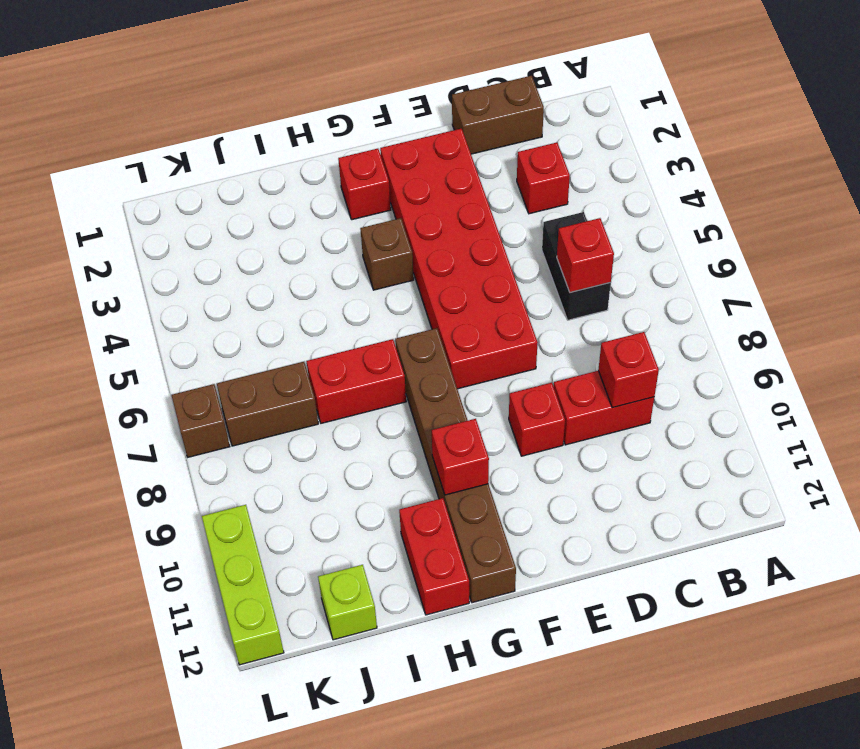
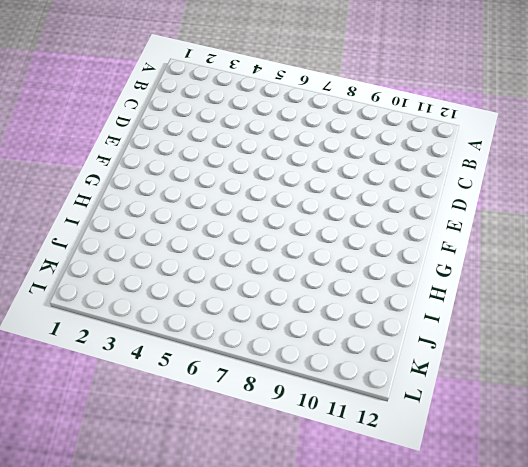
none -> brown 1x2 brick [452,76,544,154]
none -> red 1x1 brick [517,143,570,214]
none -> black 1x2 brick [542,212,611,320]

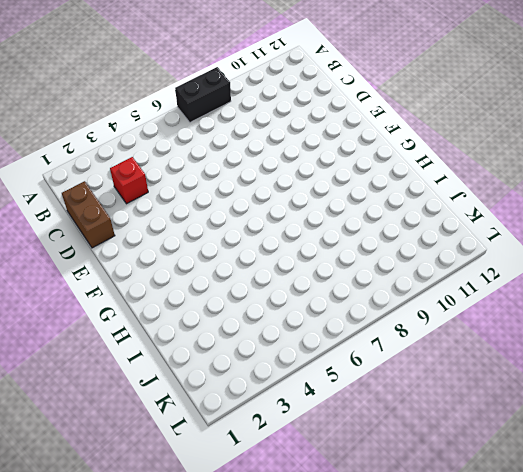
black 1x2 brick [175,67,231,122] -> black 1x2 brick moved to [542,212,611,320]
none -> red 1x2 brick [554,371,654,445]
none -> red 2x6 brick [380,129,538,389]
none -> red 1x1 brick [509,383,565,456]

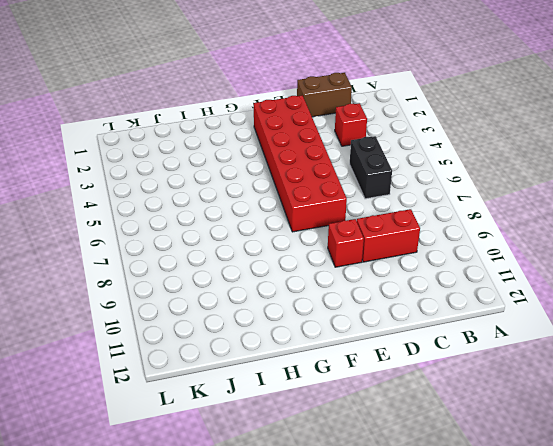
none -> red 1x1 brick [338,149,391,220]
none -> brown 1x1 brick [360,218,414,290]
none -> brown 1x6 brick [395,328,516,603]

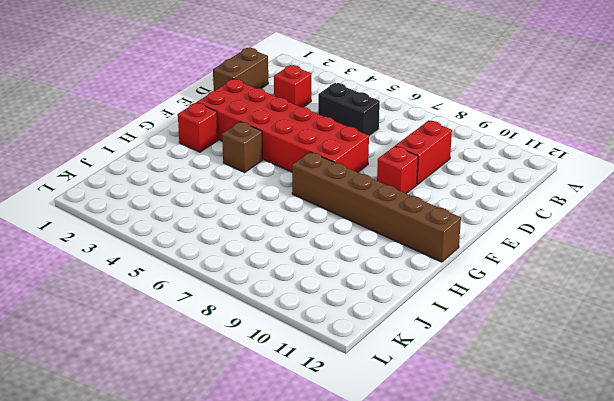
none -> red 1x2 brick [306,339,406,423]
none -> red 1x2 brick [399,498,469,615]
none -> brown 1x2 brick [217,362,318,446]

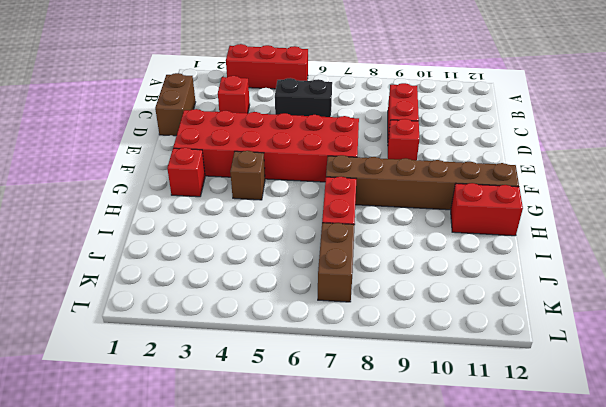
red 1x3 brick [226,44,308,89] -> none
none -> lime 1x1 brick [318,565,377,640]
none -> brown 1x1 brick [171,384,230,457]
none -> lime 1x3 brick [202,505,284,665]

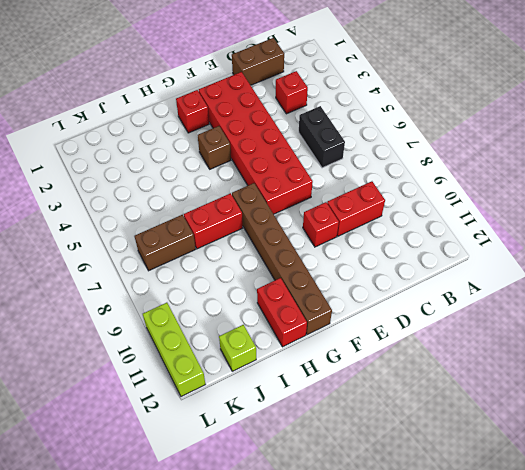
none -> brown 1x1 brick [171,384,230,457]
none -> red 1x1 brick [557,218,614,293]
none -> red 1x1 brick [598,332,659,408]

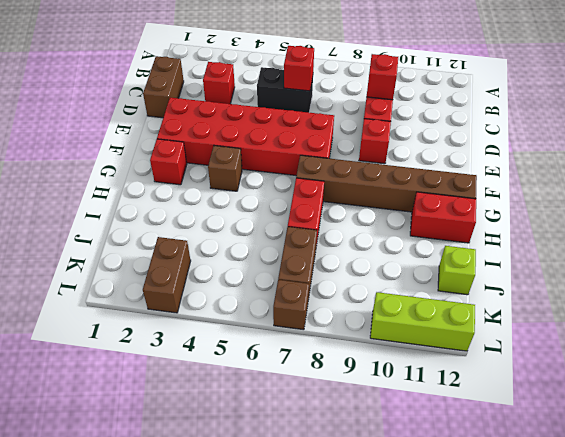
brown 1x2 brick [143,237,191,313] -> none
none -> red 1x1 brick [432,419,489,495]

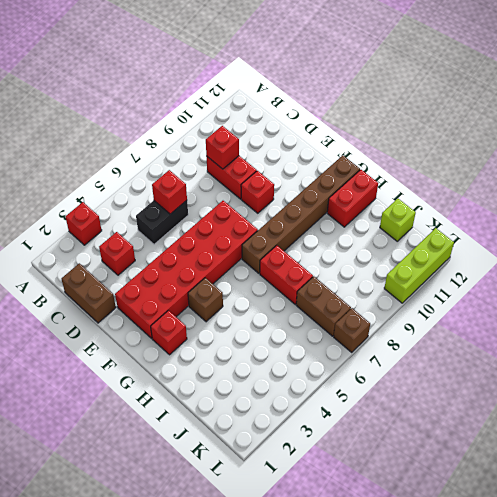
red 1x1 brick [65,202,102,245] -> red 1x1 brick moved to [432,419,489,495]

